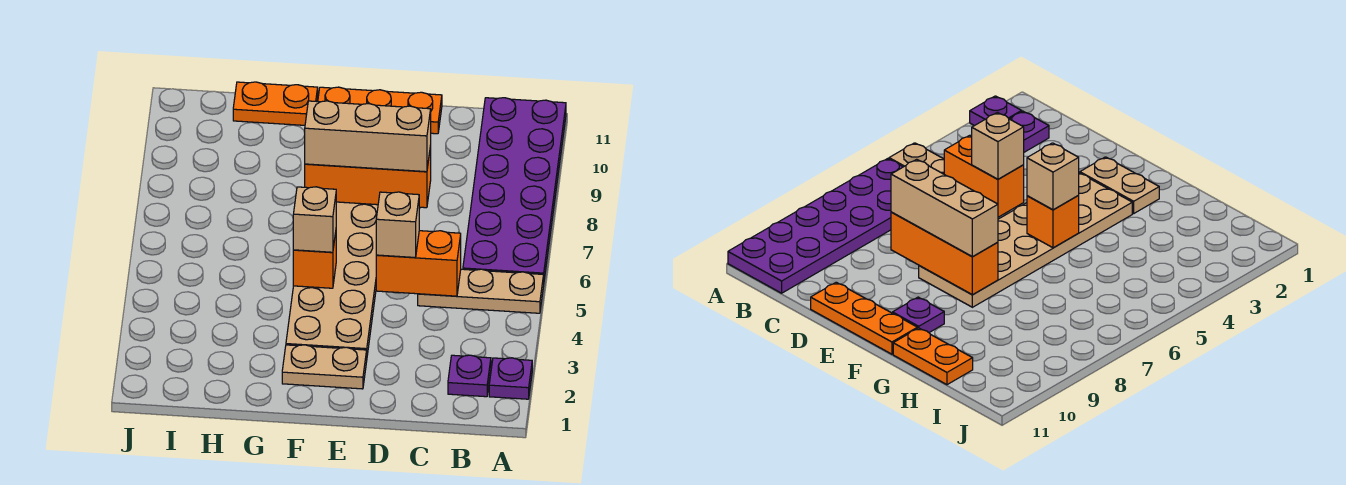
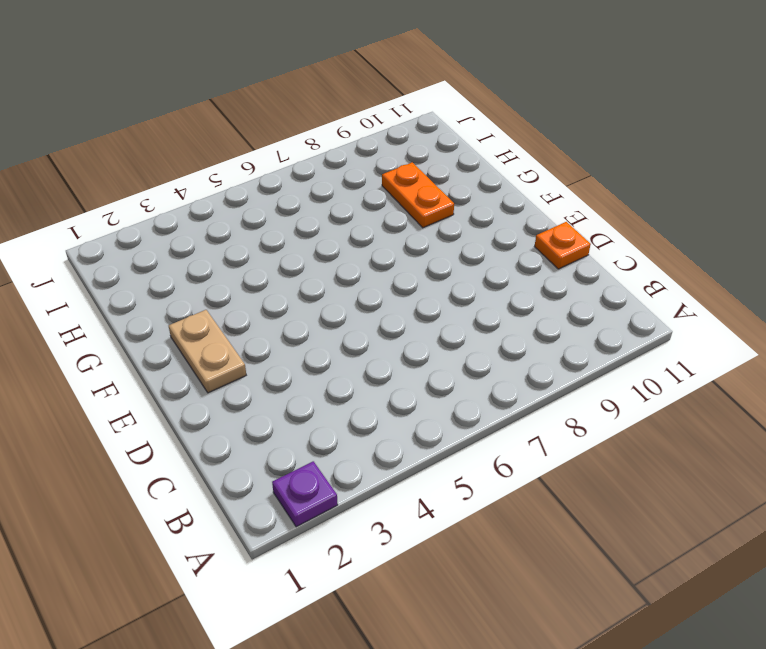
orange 1x1 plate [535,222,591,269] -> orange 1x3 plate [318,87,442,134]
orange 1x2 plate [382,162,454,228] -> orange 1x2 plate moved to [233,82,318,125]
none -> tan 1x3 plate [418,269,544,313]
none -> purple 2x6 plate [463,98,566,279]
none -> purple 1x1 plate [448,355,491,397]

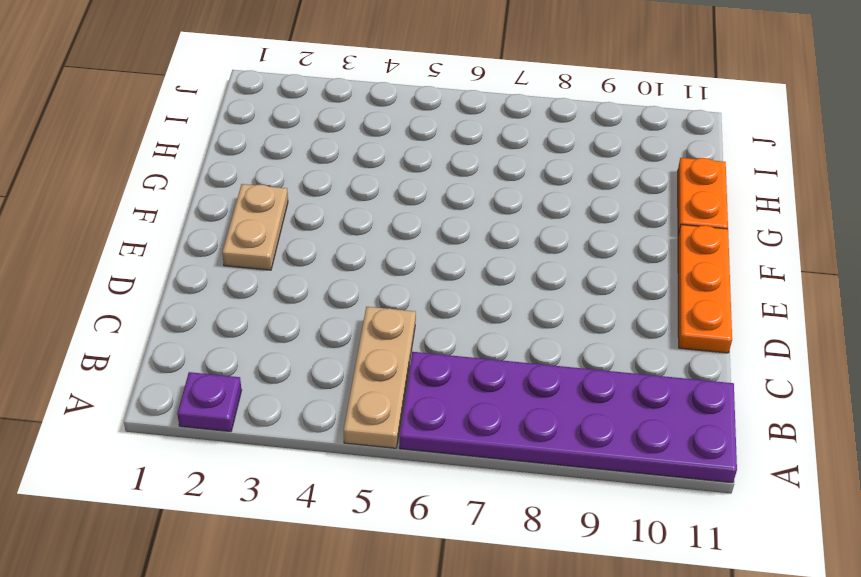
none -> purple 1x1 plate [448,355,491,397]
none -> tan 2x6 plate [286,202,378,355]
none -> purple 1x1 plate [893,297,944,333]

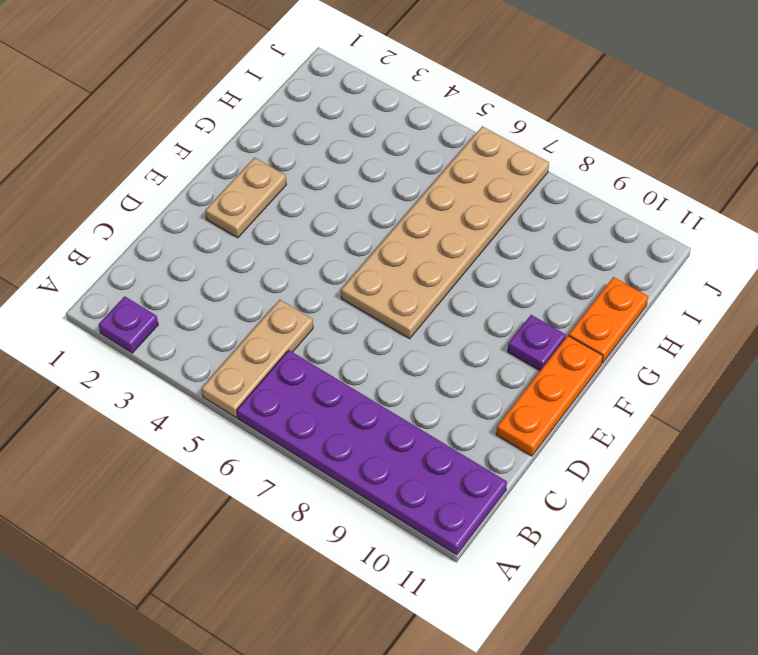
tan 2x6 plate [341,126,549,339] -> tan 2x6 plate turned to [286,202,378,355]
none -> purple 1x1 plate [448,355,491,397]
none -> orange 1x2 brick [376,231,461,296]
none -> orange 1x3 brick [305,146,431,208]

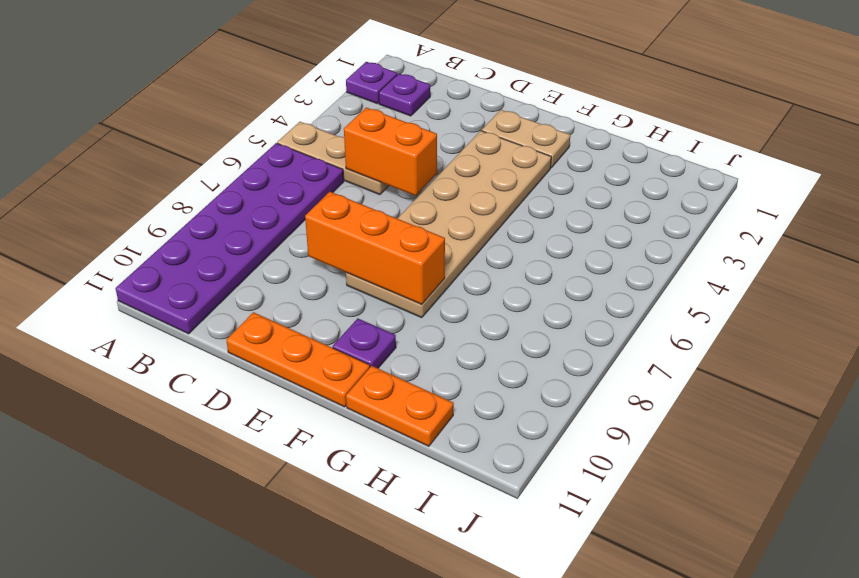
none -> orange 1x1 brick [293,233,336,288]
none -> tan 1x1 brick [376,192,419,257]
none -> tan 1x3 brick [305,101,431,172]

